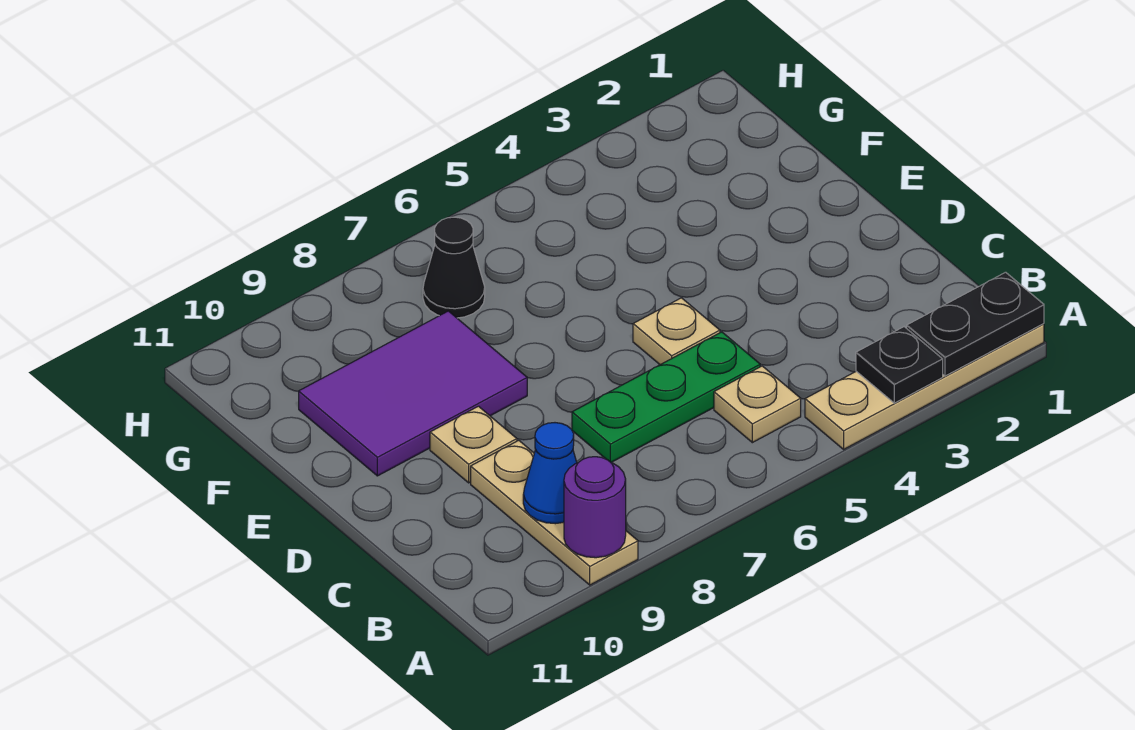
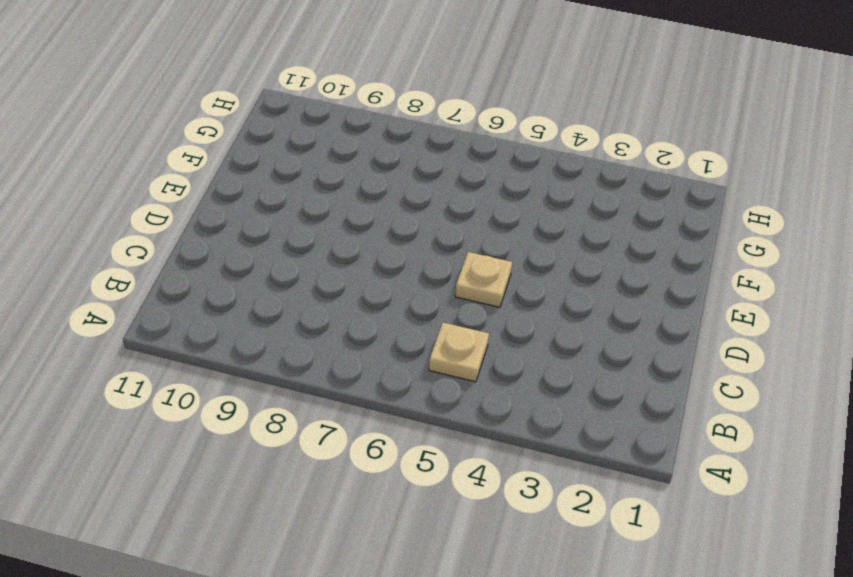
none -> tan 1x4 plate [805,324,1044,449]
none -> tan 1x3 plate [471,440,638,585]
none -> green 1x3 plate [572,332,760,462]

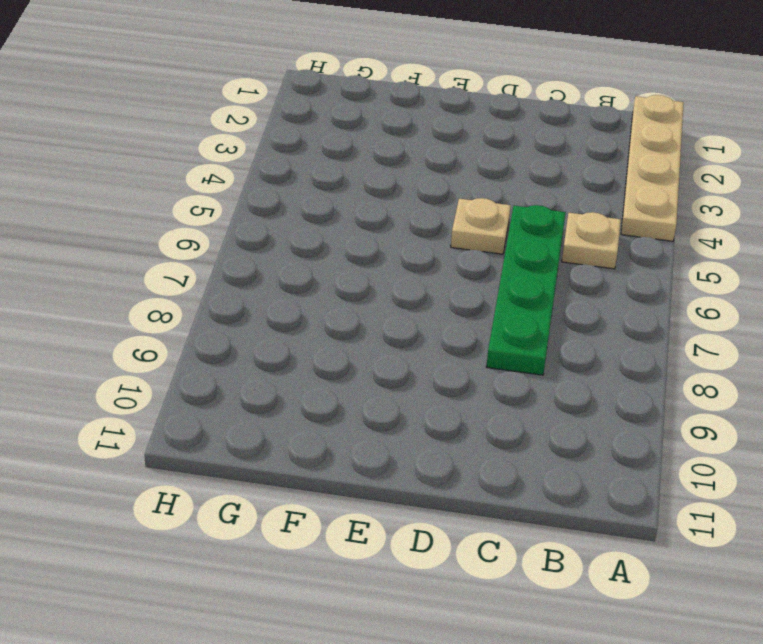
green 1x4 plate [486,205,566,375] -> green 1x3 plate [572,332,760,462]
none -> tan 1x3 plate [471,440,638,585]
none -> tan 1x1 plate [430,406,517,483]
none -> purple 2x3 tile [299,311,527,476]

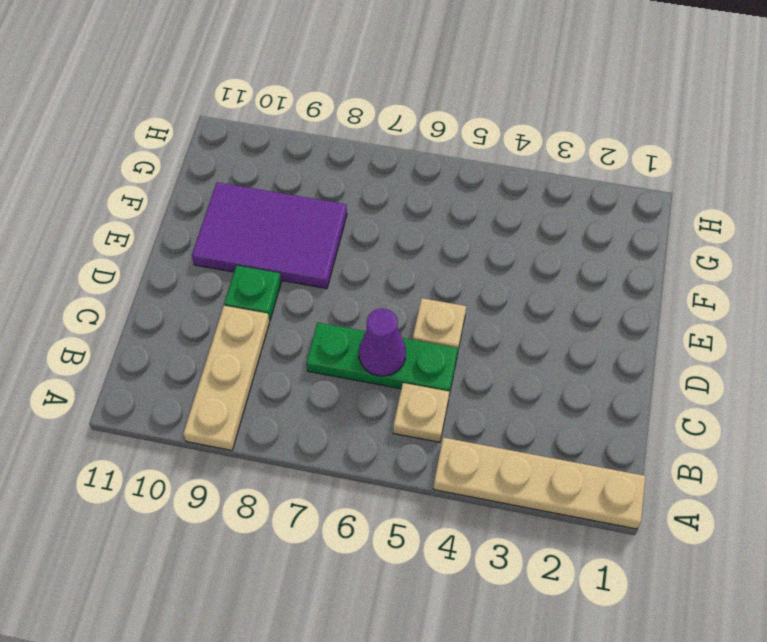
purple 1x1 cone [359,309,406,376] -> none
green 1x1 plate [224,266,281,320] -> tan 1x1 plate [430,406,517,483]
none -> black 1x1 cone [423,217,485,318]
none -> black 1x2 plate [907,272,1044,376]
none -> black 1x1 plate [856,327,943,403]

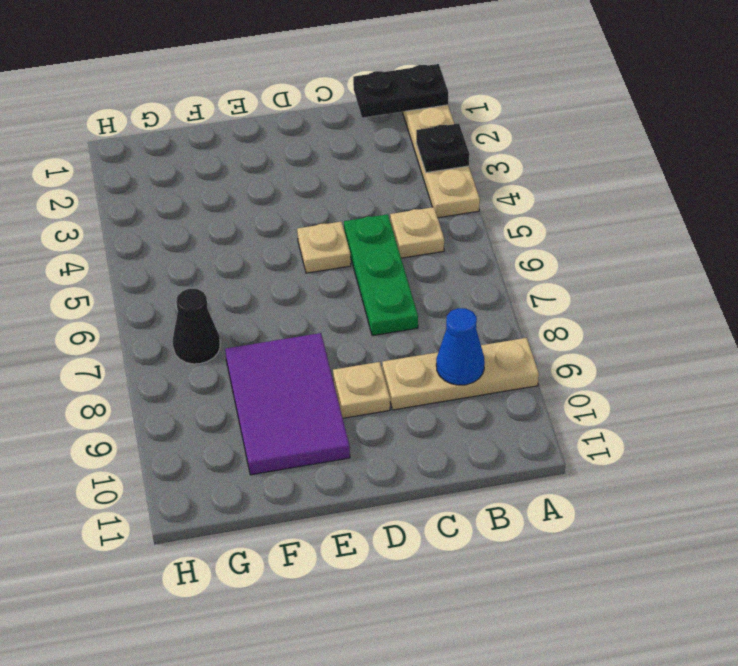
black 1x2 plate [353,64,448,118] -> black 1x2 plate turned to [907,272,1044,376]
none -> purple 1x1 round brick [564,457,626,558]

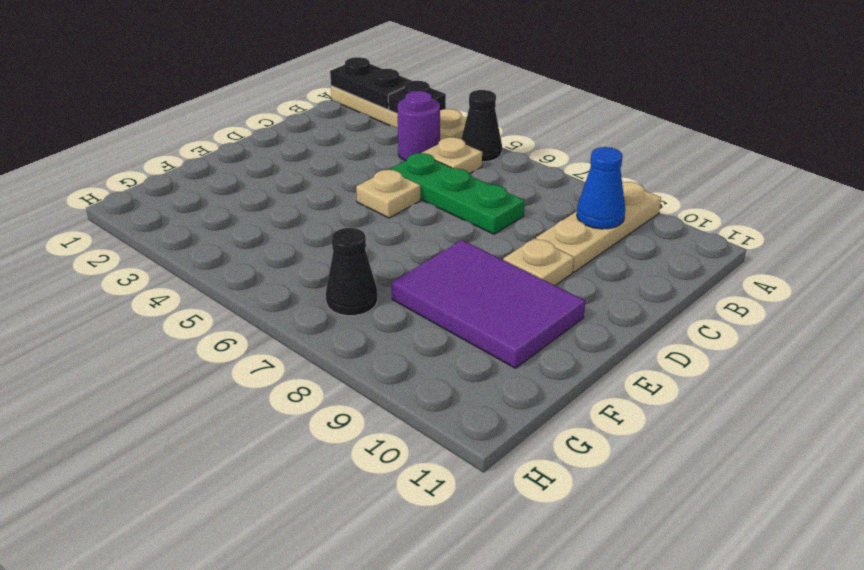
black 1x1 cone [461,90,502,162] -> none
purple 1x1 round brick [397,91,440,161] -> purple 1x1 round brick moved to [564,457,626,558]

